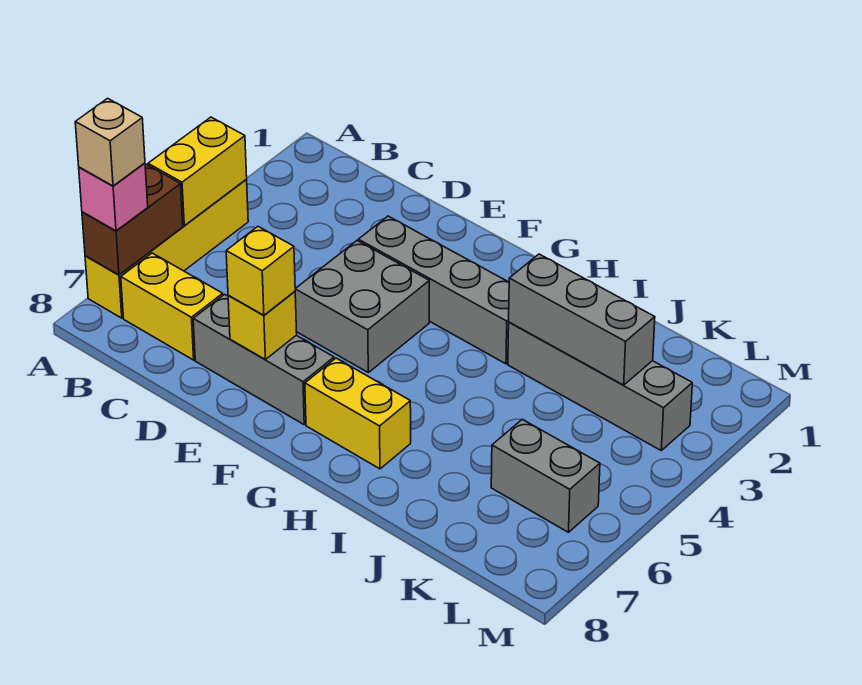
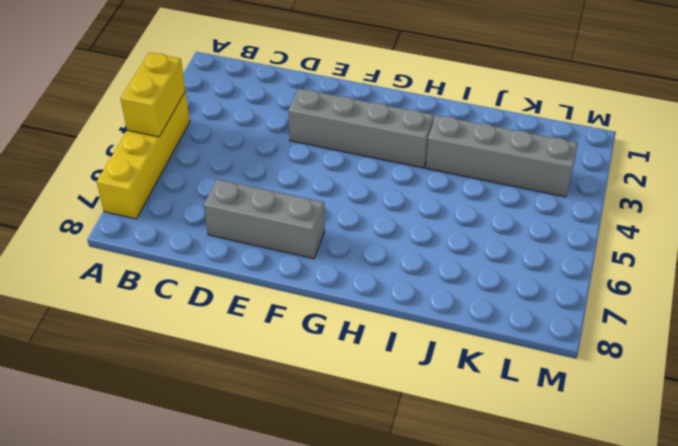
none -> yellow 1x2 brick [121,253,223,360]
none -> grey 2x2 brick [295,241,429,372]
none -> yellow 1x2 brick [305,358,411,469]

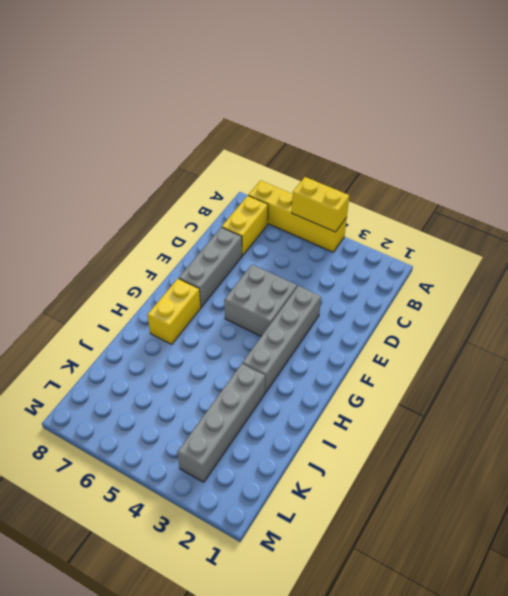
none -> grey 1x2 brick [491,419,600,532]
none -> brown 1x2 brick [82,165,183,275]
none -> yellow 1x1 brick [228,292,297,359]

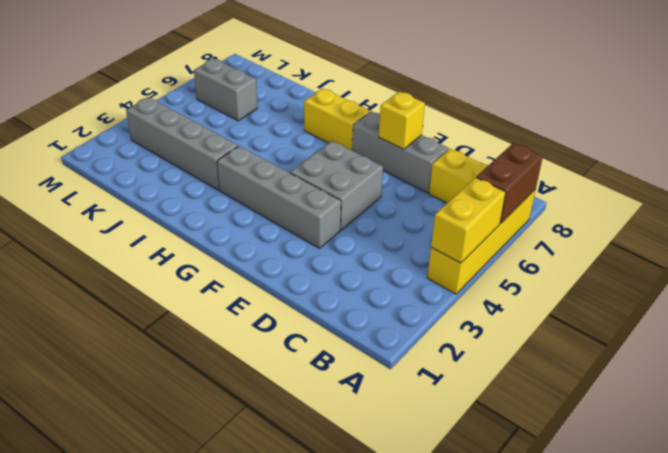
none -> grey 1x3 brick [509,254,655,385]
none -> pink 1x1 brick [79,163,148,231]
none -> yellow 1x1 brick [226,227,295,315]

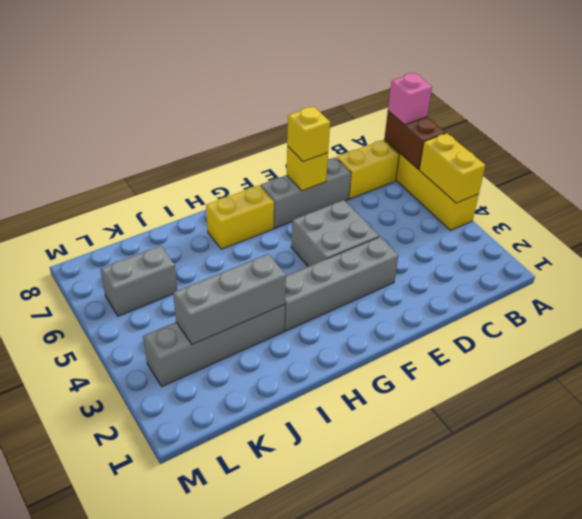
none -> tan 1x1 brick [75,98,145,186]

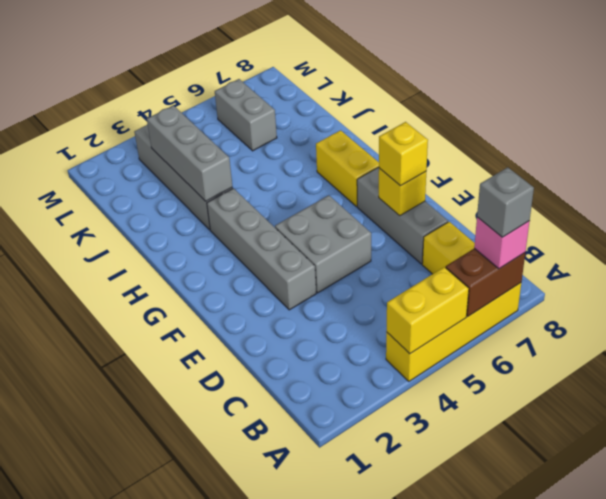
grey 1x1 brick [477,167,534,237] -> tan 1x1 brick [75,98,145,186]

